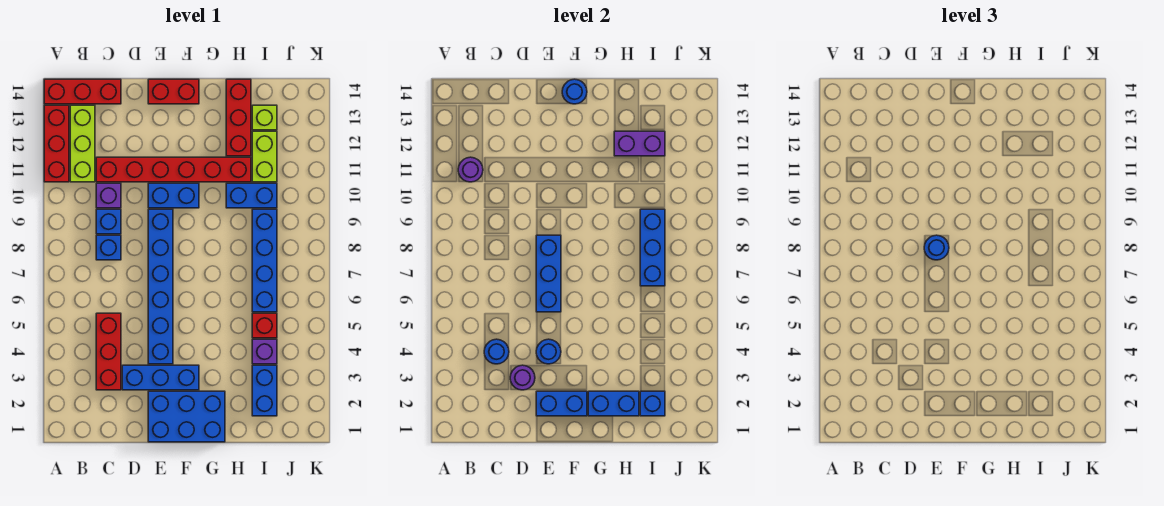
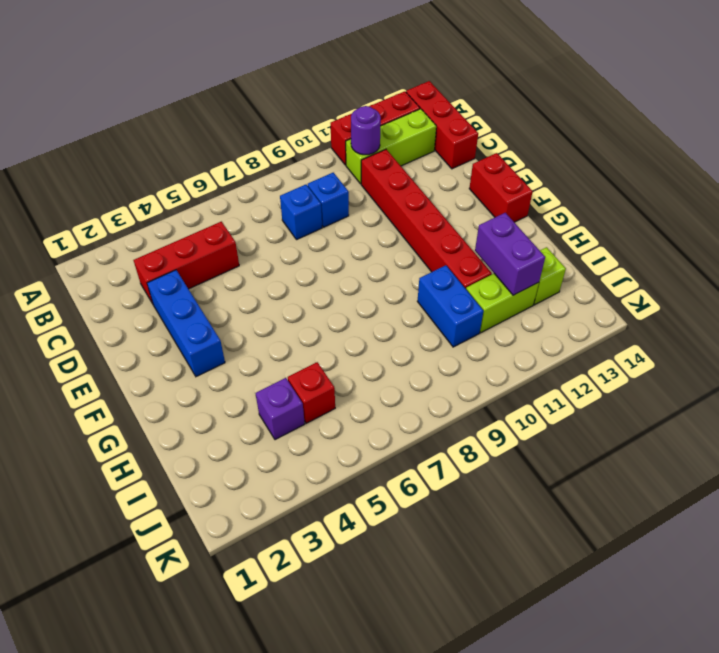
none -> purple 1x1 brick [96,183,121,208]
none -> blue 2x3 brick [148,391,225,442]
none -> blue 1x6 brick [148,209,173,364]
none -> blue 1x2 brick [148,183,199,208]

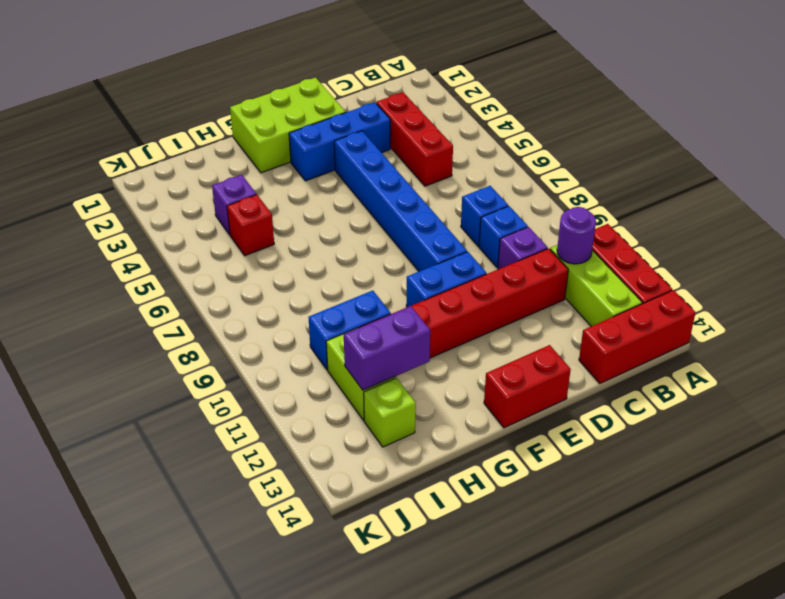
lime 2x3 brick [230,78,346,173] -> blue 2x3 brick [148,391,225,442]
none -> red 1x3 brick [226,79,251,156]
none -> blue 1x2 brick [252,365,277,416]
none -> blue 1x4 brick [252,209,277,312]
none -> blue 1x1 round brick [484,339,509,364]

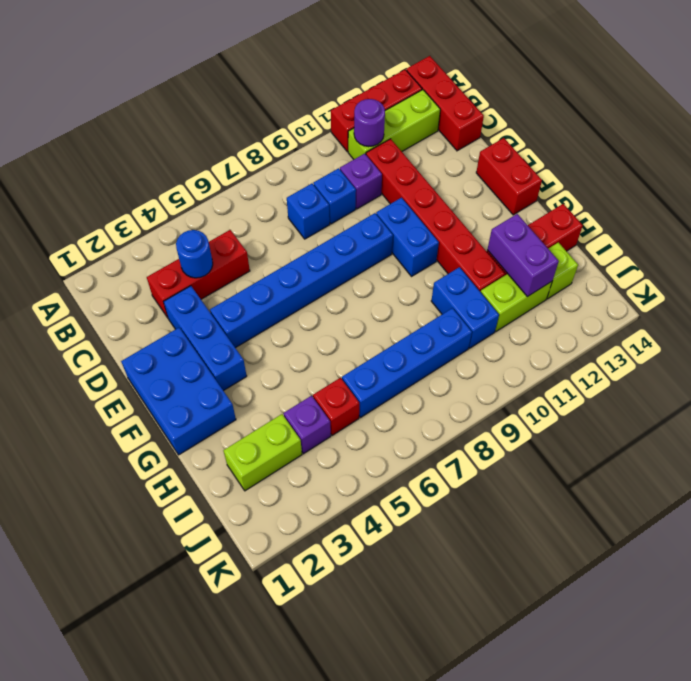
lime 1x2 brick [223,414,302,491] -> blue 1x2 brick [252,365,277,416]
none -> purple 1x1 round brick [510,365,535,390]
none -> blue 1x2 brick [536,391,587,416]
none -> blue 1x1 round brick [536,339,561,364]
none -> blue 1x3 brick [536,235,561,312]

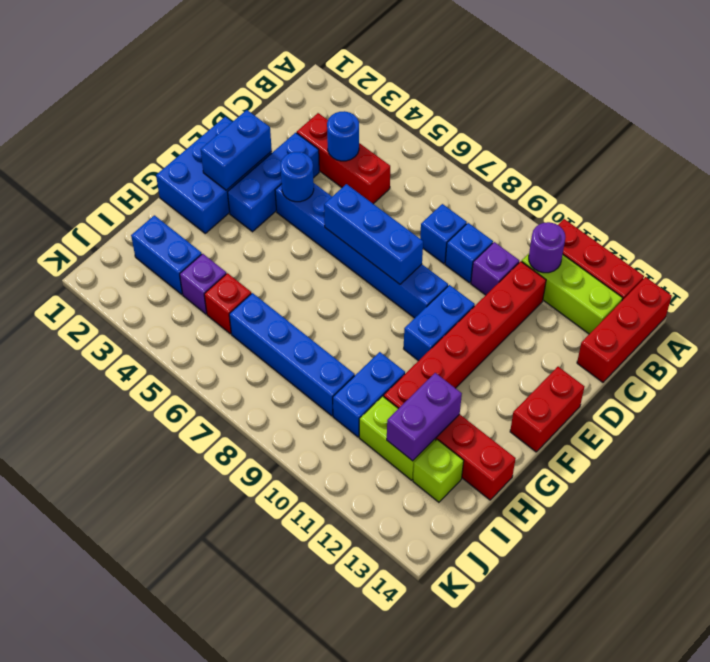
none -> purple 1x1 round brick [510,365,535,390]
none -> blue 1x1 round brick [562,79,587,104]
none -> blue 1x2 brick [588,391,639,416]
none -> blue 1x1 brick [640,391,665,416]

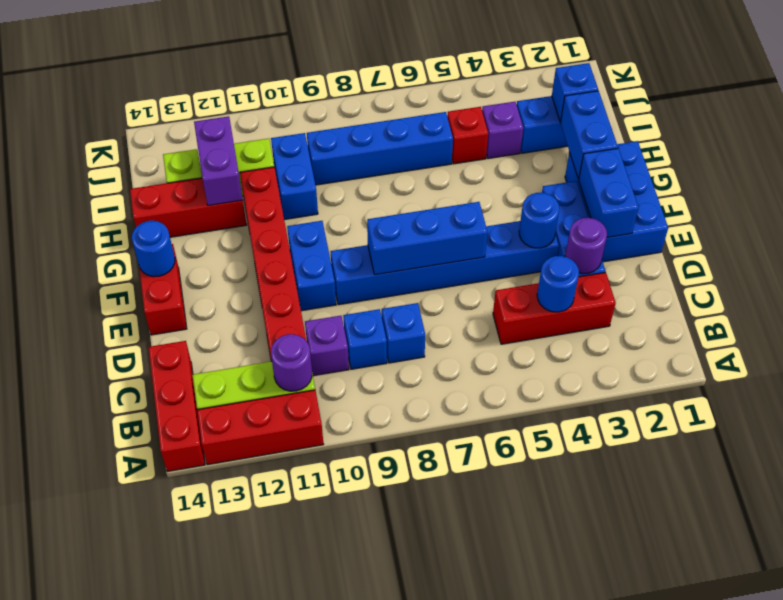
none -> blue 1x3 brick [640,209,665,286]
none -> blue 1x1 round brick [924,235,949,260]

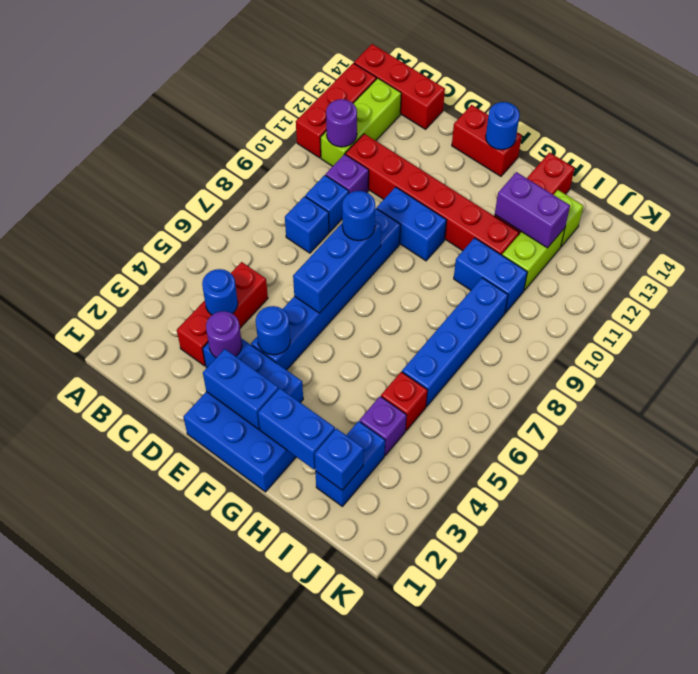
none -> blue 1x3 brick [640,209,665,286]

